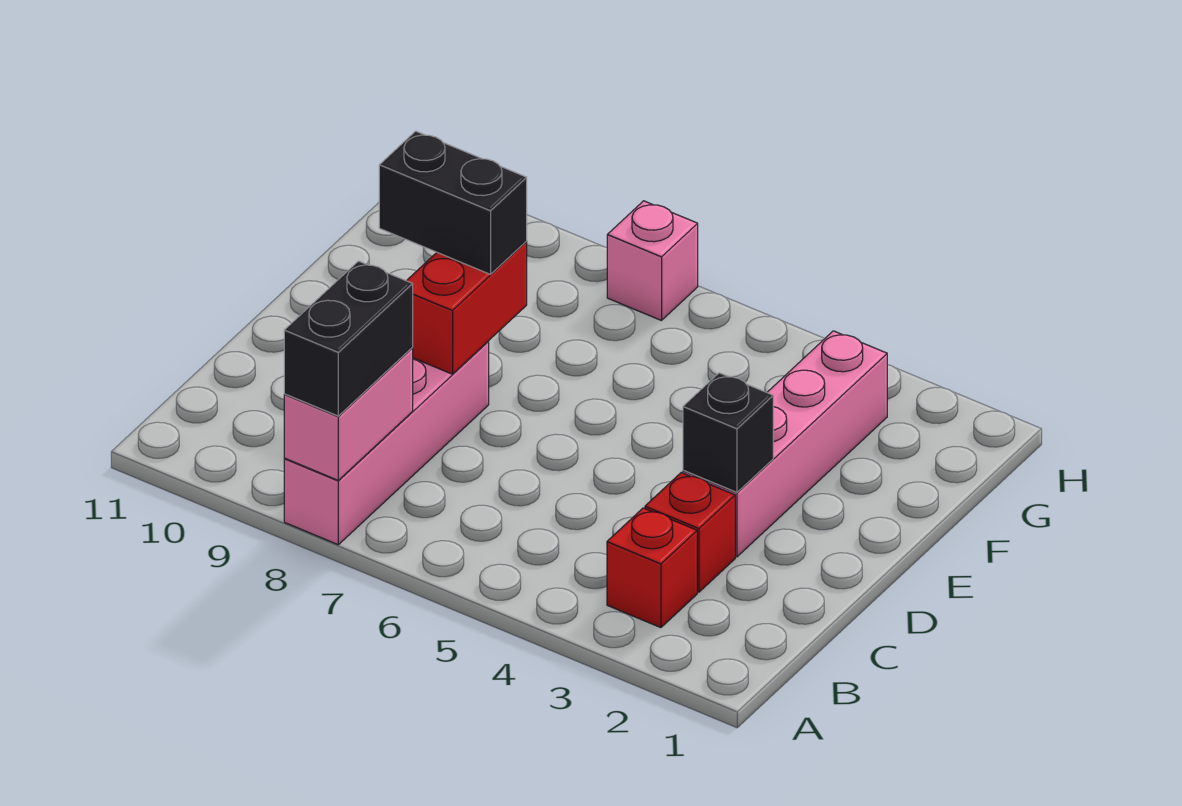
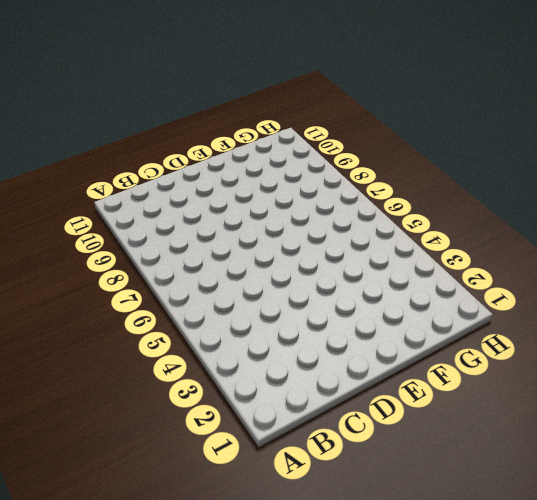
none -> pink 1x4 brick [284,342,489,545]
none -> red 1x1 brick [607,508,697,628]

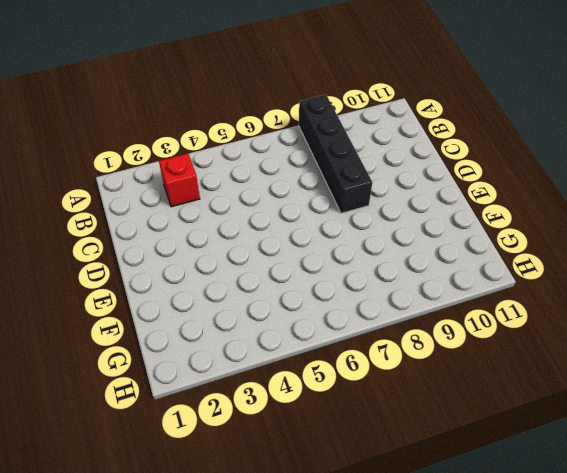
black 1x4 brick [299,95,372,213] -> pink 1x4 brick [284,342,489,545]
none -> red 1x1 brick [645,473,735,592]
none -> pink 1x4 brick [683,331,887,557]

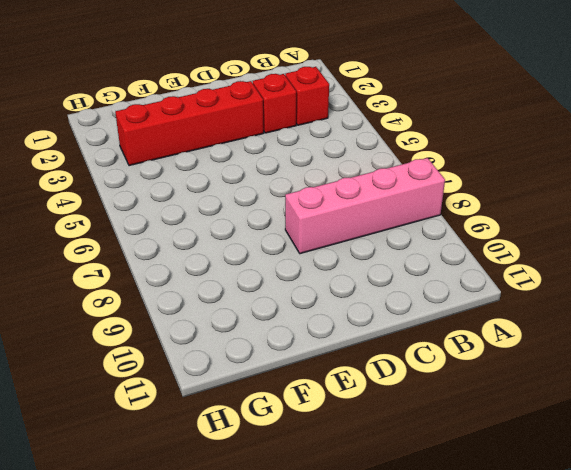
red 1x4 brick [115,81,264,166] -> pink 1x4 brick [683,331,887,557]
none -> pink 1x1 brick [607,201,698,321]
none -> pink 1x2 brick [284,348,413,480]

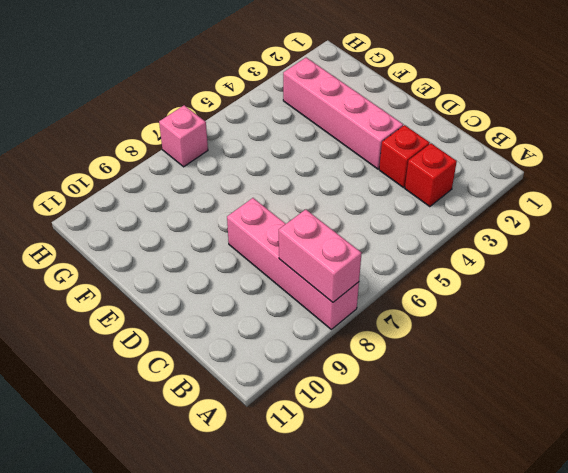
none -> black 1x1 brick [683,373,773,492]
none -> red 1x2 brick [407,242,527,374]

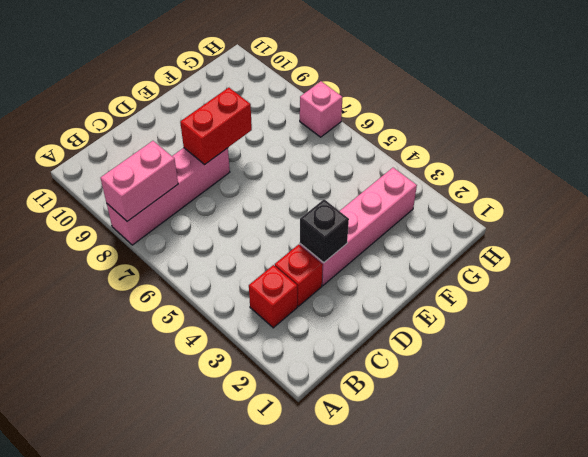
none -> black 1x2 brick [284,261,413,416]
none -> black 1x2 brick [379,131,527,274]

